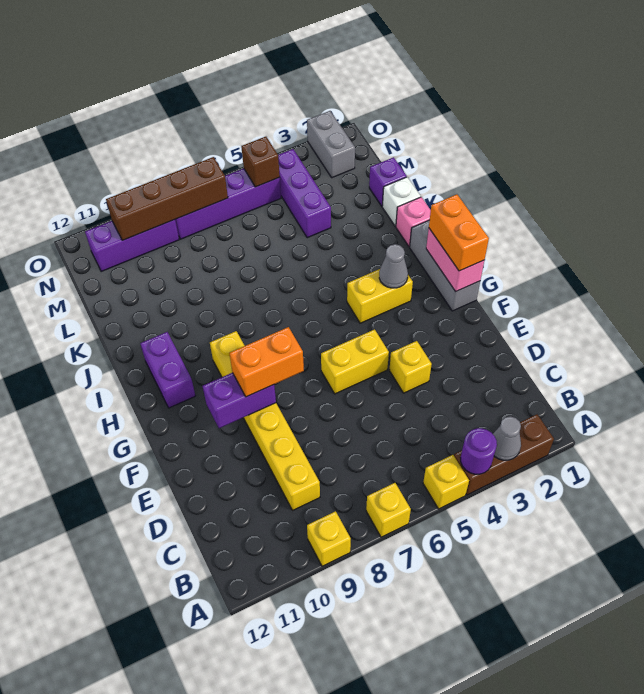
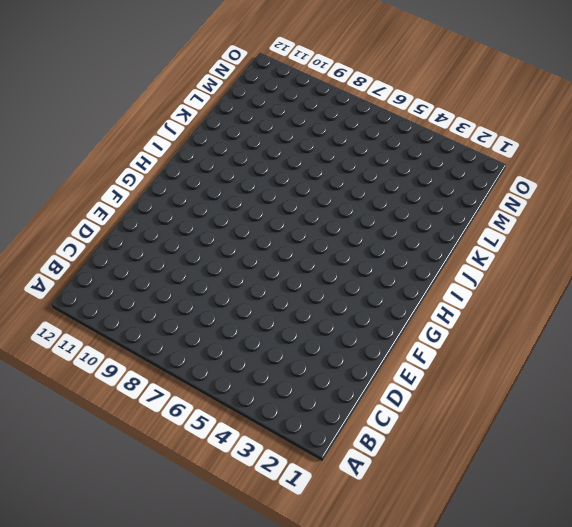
none -> brown 1x3 brick [454,414,554,495]
none -> yellow 1x1 brick [423,455,469,509]
none -> yellow 1x1 brick [366,483,411,537]

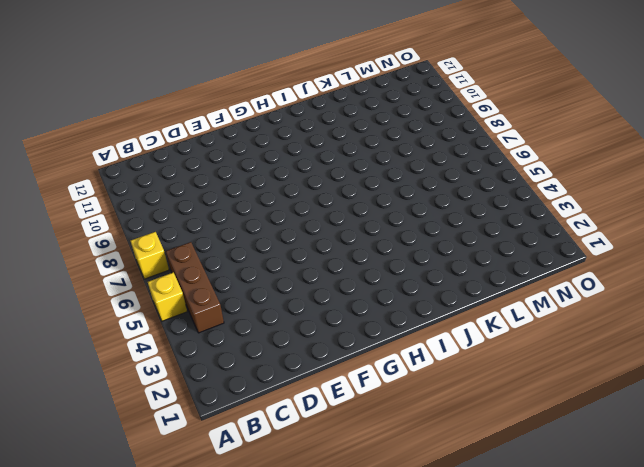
brown 1x3 brick [166,242,224,333] -> brown 1x3 brick moved to [454,414,554,495]
none -> yellow 1x1 brick [307,511,351,566]
none -> yellow 1x6 brick [210,331,320,510]
none -> yellow 1x1 brick [389,341,432,393]

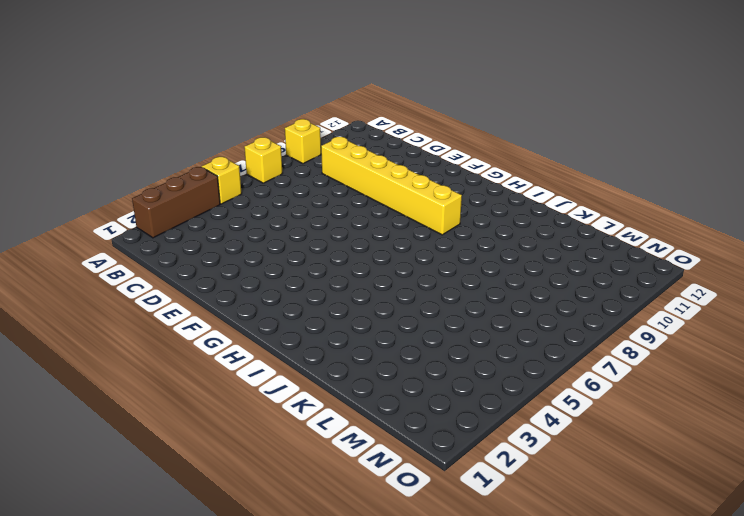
none -> yellow 1x1 brick [389,341,432,393]
none -> yellow 1x2 brick [321,329,389,394]
none -> grey 1x3 brick [410,220,480,311]

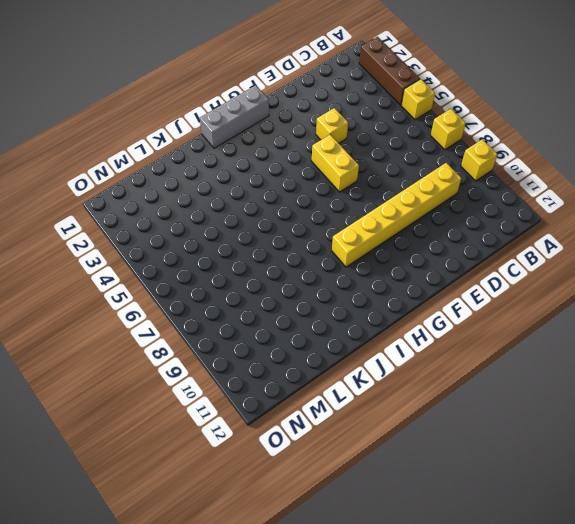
none -> yellow 1x2 brick [347,269,413,323]
none -> purple 1x2 brick [140,332,195,408]
none -> pink 1x1 brick [396,197,431,247]

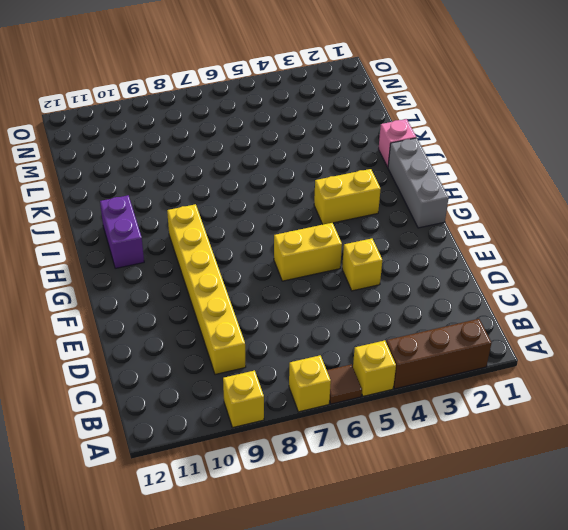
brown 1x1 tile [327,364,362,404] -> none
none -> white 1x1 brick [382,177,421,226]
none -> purple 1x1 brick [369,157,407,206]
none -> purple 1x3 brick [278,149,331,238]

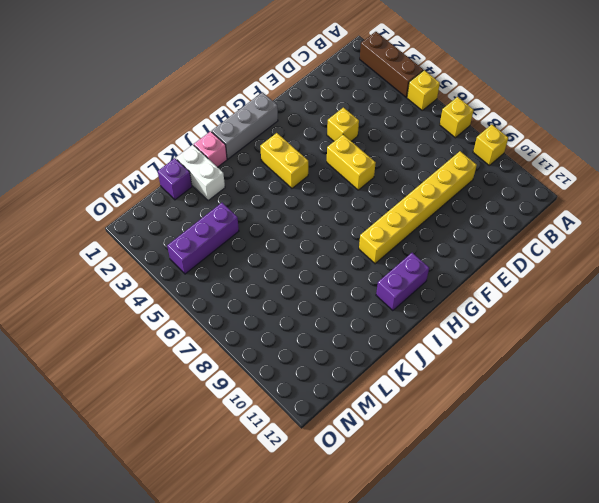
white 1x2 brick [176,145,225,201] -> white 1x1 brick [382,177,421,226]
none -> grey 1x2 brick [307,111,355,178]
none -> purple 1x4 brick [175,169,281,239]
none -> purple 1x3 brick [85,220,179,272]

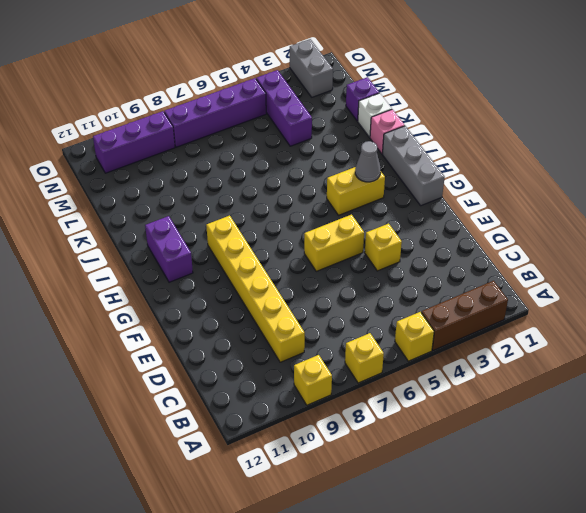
none -> grey 1x1 cone [493,417,521,460]
none -> purple 1x1 round brick [461,428,497,474]
none -> purple 1x2 brick [203,373,276,428]

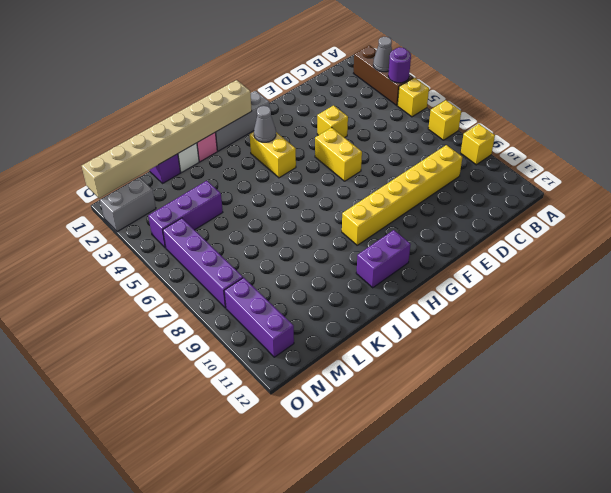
tan 1x8 brick [82,80,252,198] -> pink 1x2 brick [426,229,484,292]
none -> purple 1x2 brick [203,373,276,428]
none -> brown 1x1 brick [241,137,280,187]
none -> brown 1x4 brick [106,157,228,240]

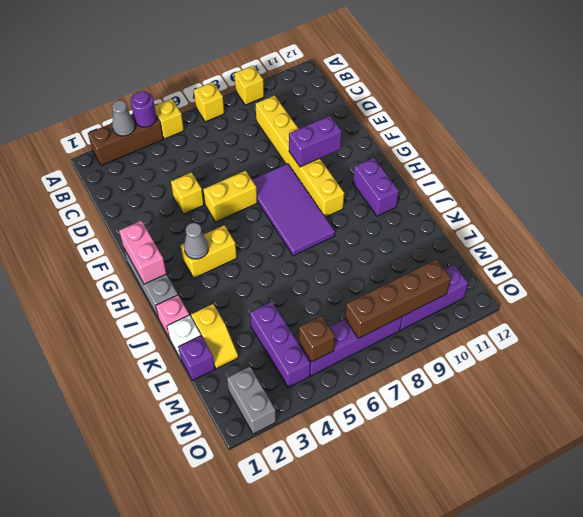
purple 2x4 tile [252,164,335,256] -> none
yellow 1x2 slope [191,304,238,369] -> none
none -> orange 1x2 brick [229,327,304,397]
none -> orange 1x2 brick [429,194,489,271]

